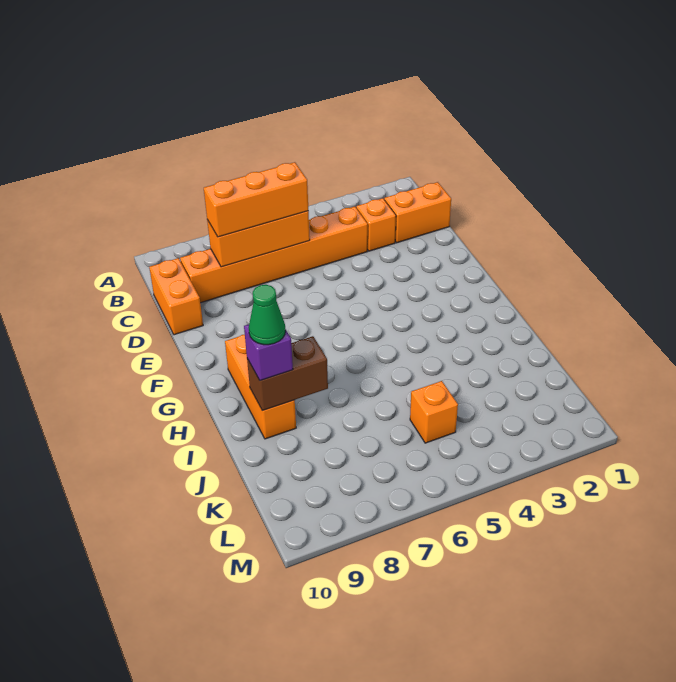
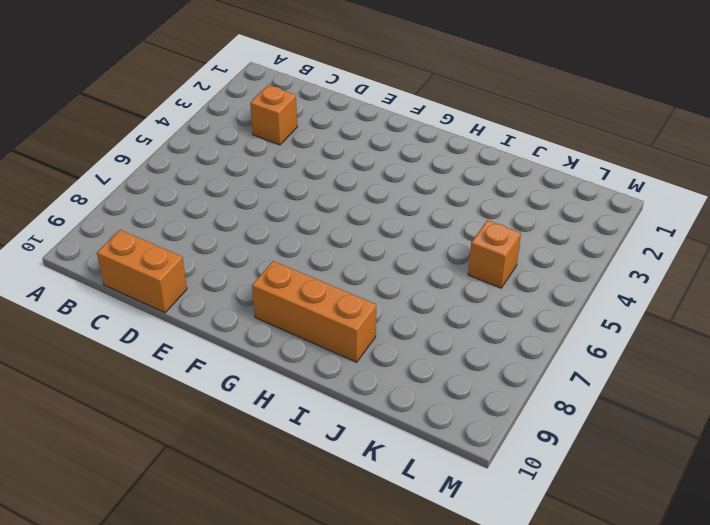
none -> orange 1x2 brick [384,182,451,243]
none -> orange 1x6 brick [180,207,368,303]

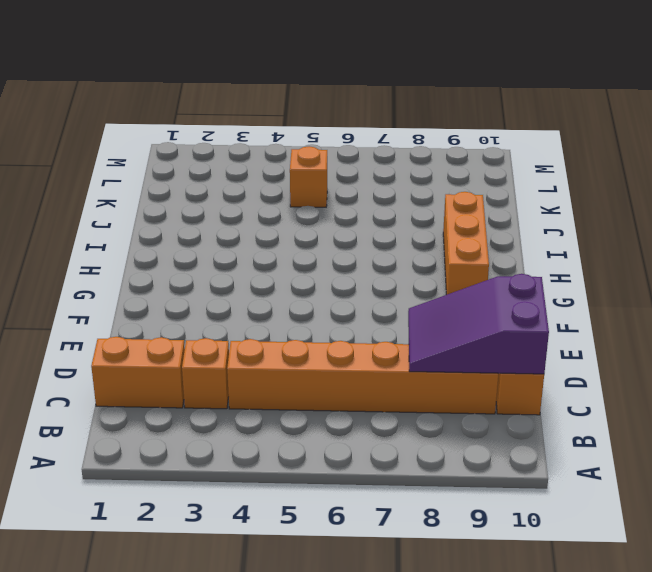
purple 2x3 slope [408,274,549,374] -> orange 1x3 brick [207,211,310,267]
none -> brown 1x2 brick [247,336,328,411]
none -> orange 1x3 brick [204,162,308,237]

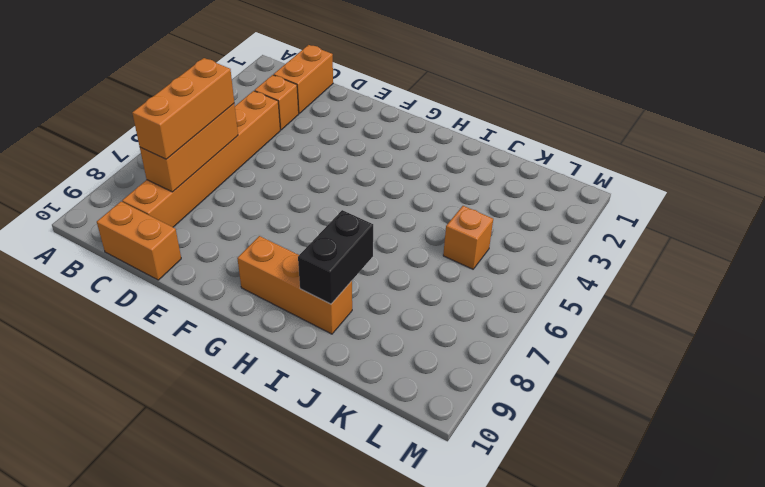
black 1x2 brick [298,210,373,304] -> brown 1x2 brick [247,336,328,411]
none -> purple 1x1 brick [244,324,293,381]
none -> green 1x1 cone [249,285,285,345]

